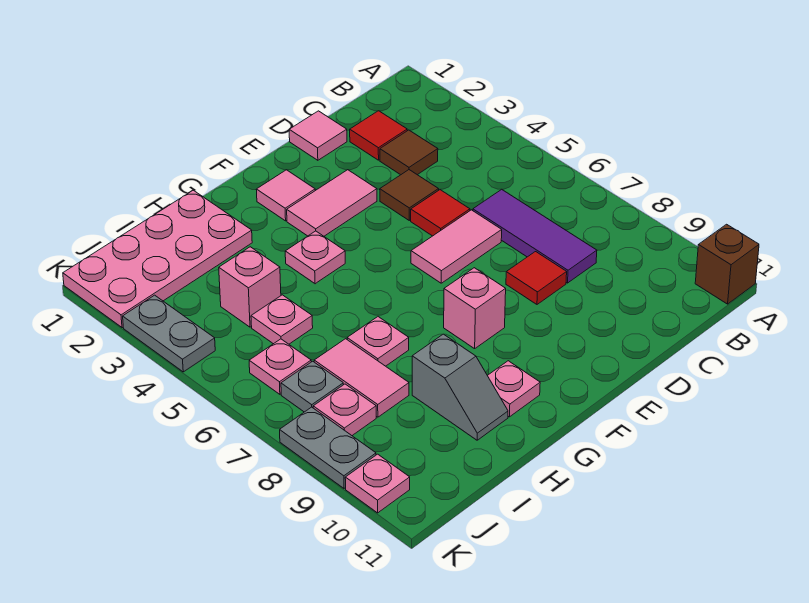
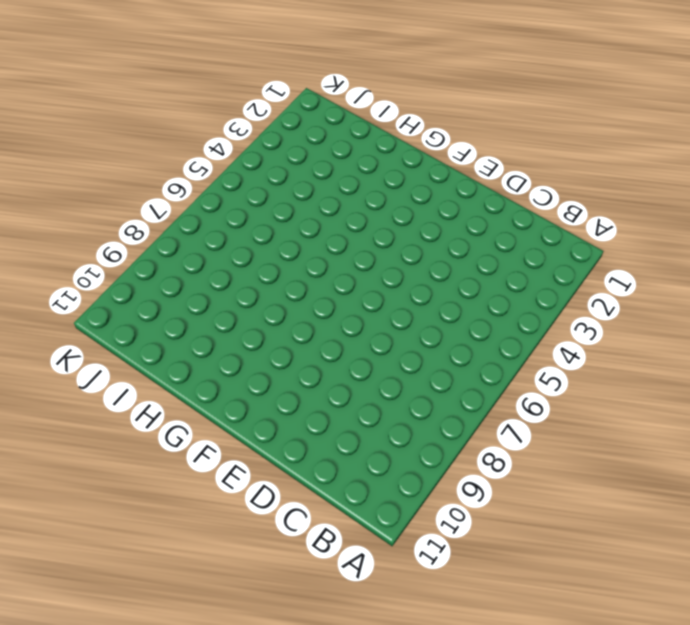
none -> brown 1x1 brick [695,224,759,304]
none -> red 1x1 tile [350,111,408,160]
none -> brown 1x1 tile [380,130,438,175]

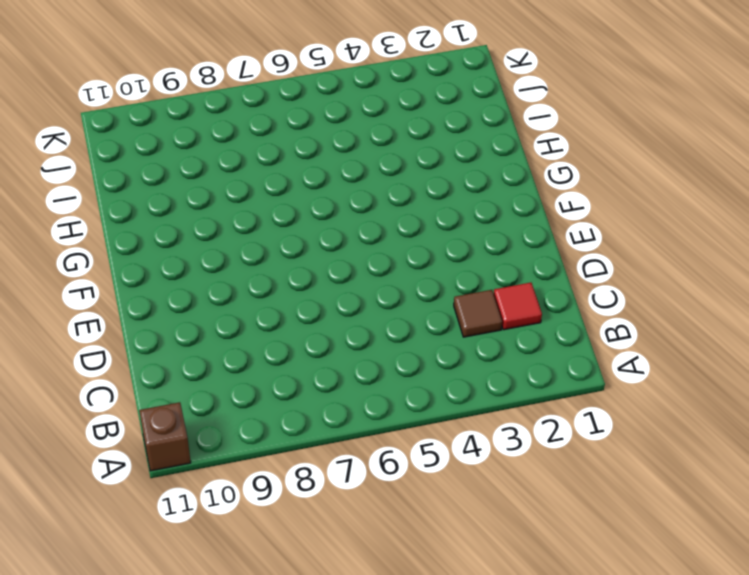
none -> purple 1x3 tile [473,189,597,283]
none -> pink 1x1 tile [289,111,347,160]
none -> brown 1x1 tile [380,170,439,220]

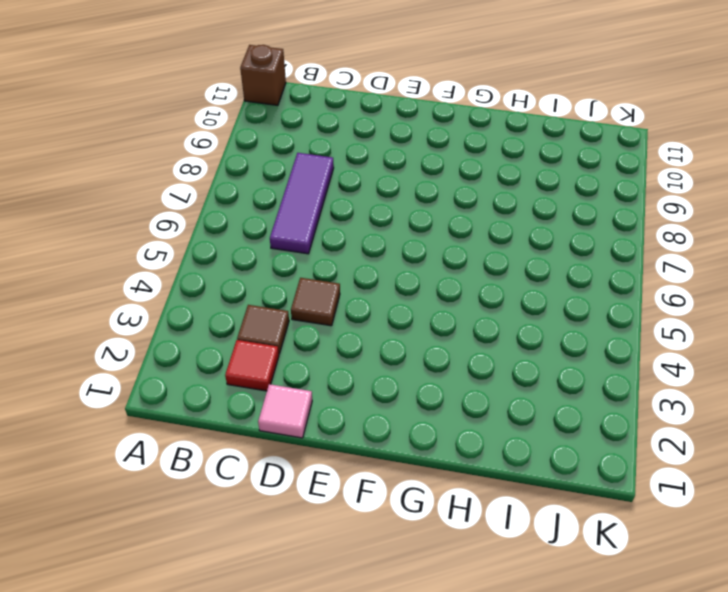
none -> red 1x1 tile [411,190,470,236]
none -> pink 1x2 tile [411,210,502,283]
none -> red 1x1 tile [506,252,567,304]

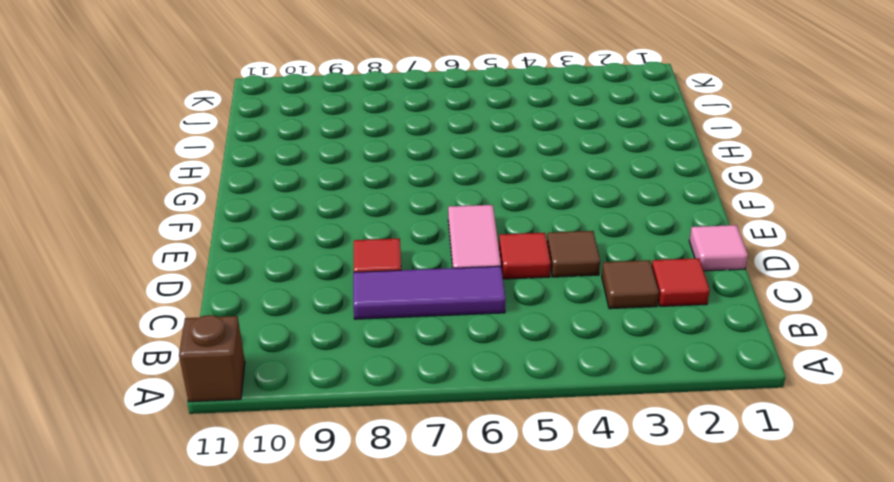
none -> pink 1x2 tile [287,170,377,236]
none -> pink 1x1 tile [256,170,315,221]
none -> pink 1x1 brick [444,268,506,349]

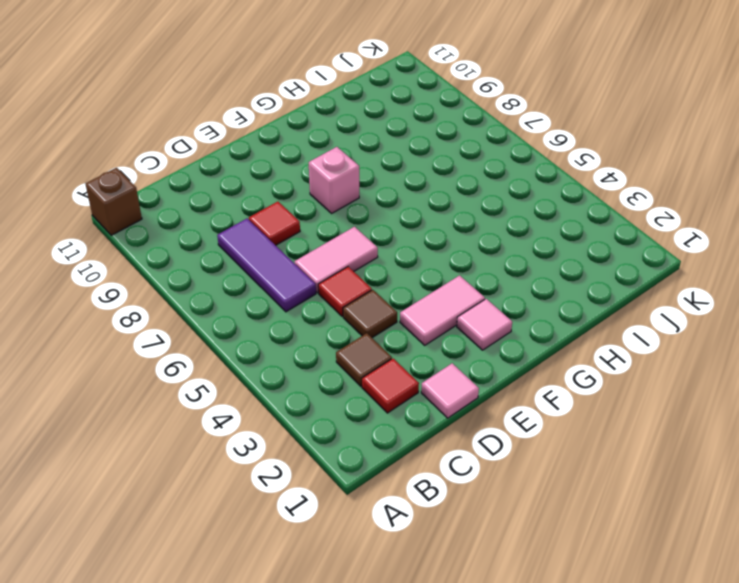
none -> pink 1x1 plate [285,231,345,284]
none -> pink 1x1 plate [487,361,540,417]
none -> pink 2x4 plate [63,190,252,328]

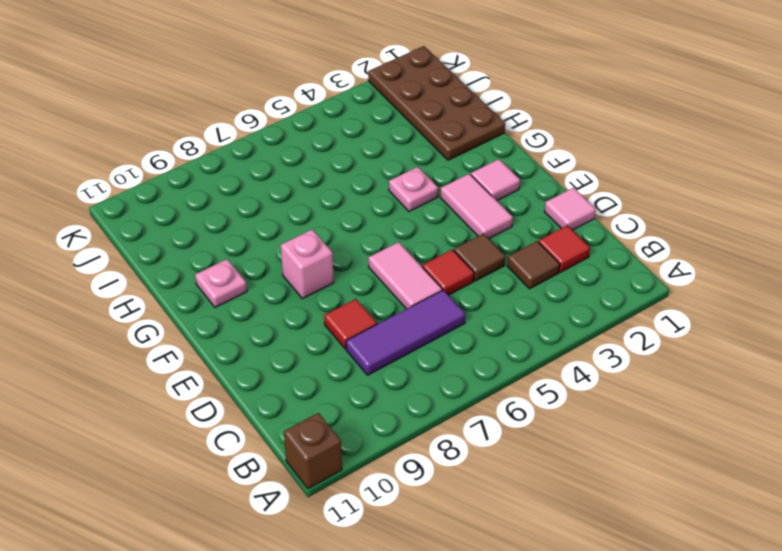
brown 2x4 plate [368,46,505,160] -> pink 2x4 plate [63,190,252,328]
none -> pink 1x1 plate [347,317,409,366]
none -> grey 1x2 slope [412,334,508,440]
none -> pink 1x1 brick [219,247,281,327]

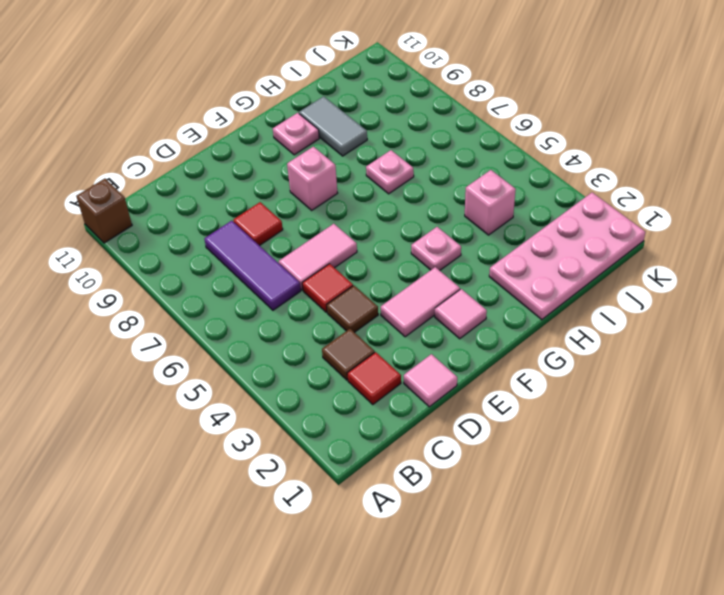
grey 1x2 tile [299,96,367,156] -> grey 1x2 slope [412,334,508,440]
none -> pink 1x1 plate [251,295,313,344]
none -> pink 1x2 tile [314,339,409,417]
none -> pink 1x1 plate [249,339,311,394]

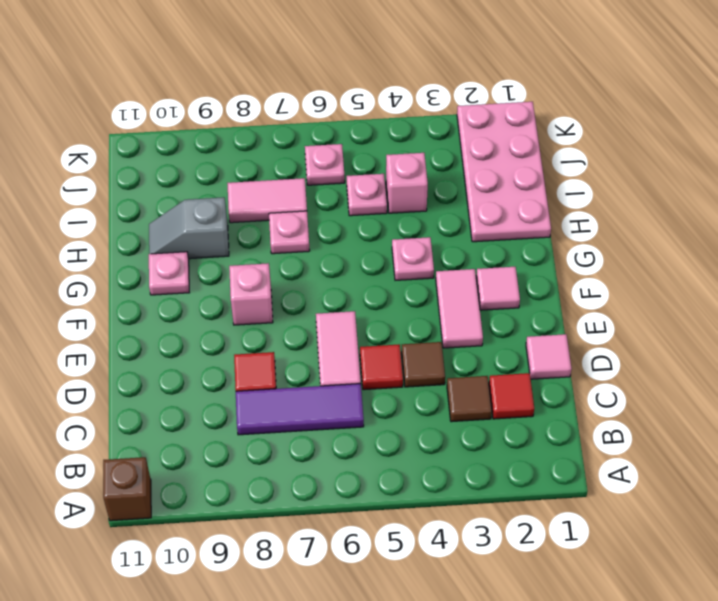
none -> grey 1x1 plate [281,361,343,412]
none -> pink 1x1 plate [313,384,376,435]
none -> grey 1x2 plate [123,295,215,372]

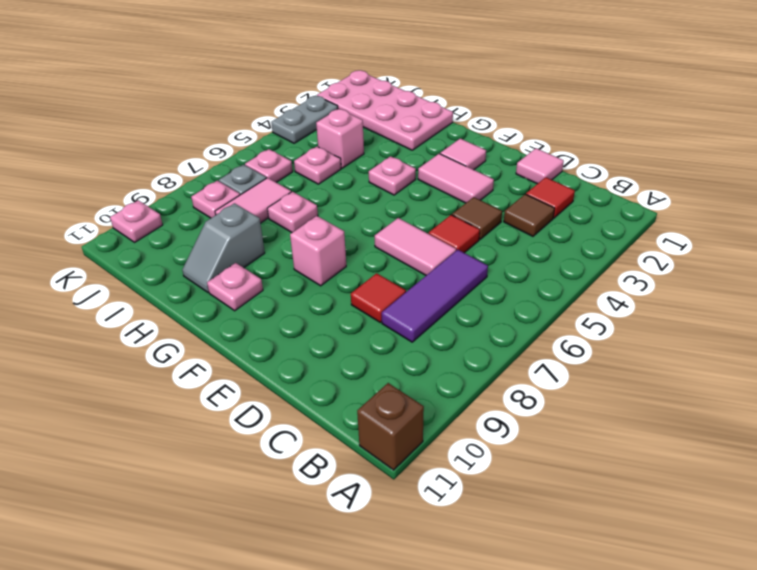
none -> grey 1x2 plate [280,407,376,488]

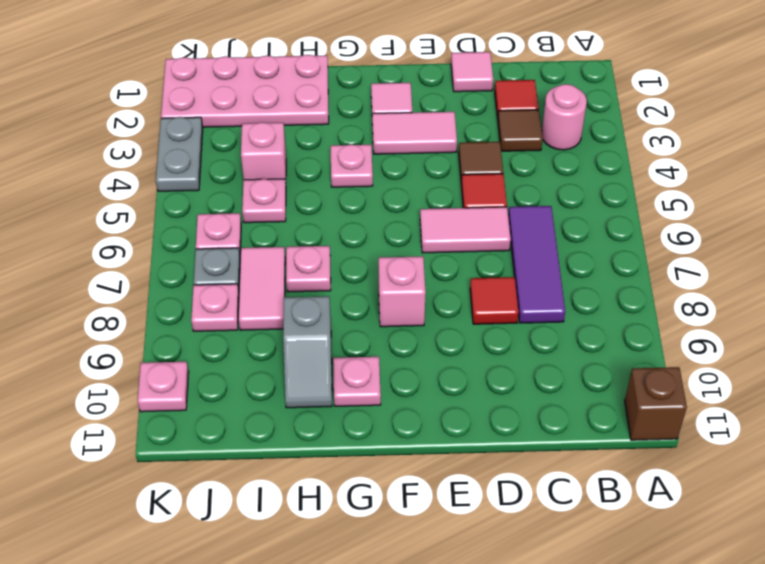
pink 1x1 round brick [542,84,587,150] -> none
none -> grey 1x2 plate [280,407,376,488]

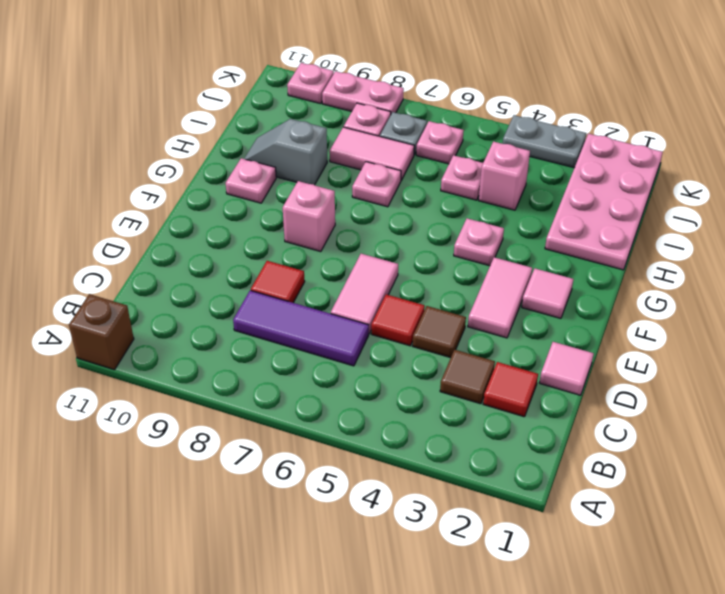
pink 1x2 plate [322,71,404,114] -> grey 1x2 plate [280,407,376,488]

